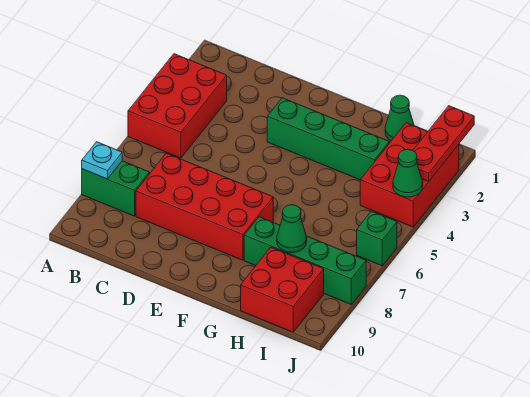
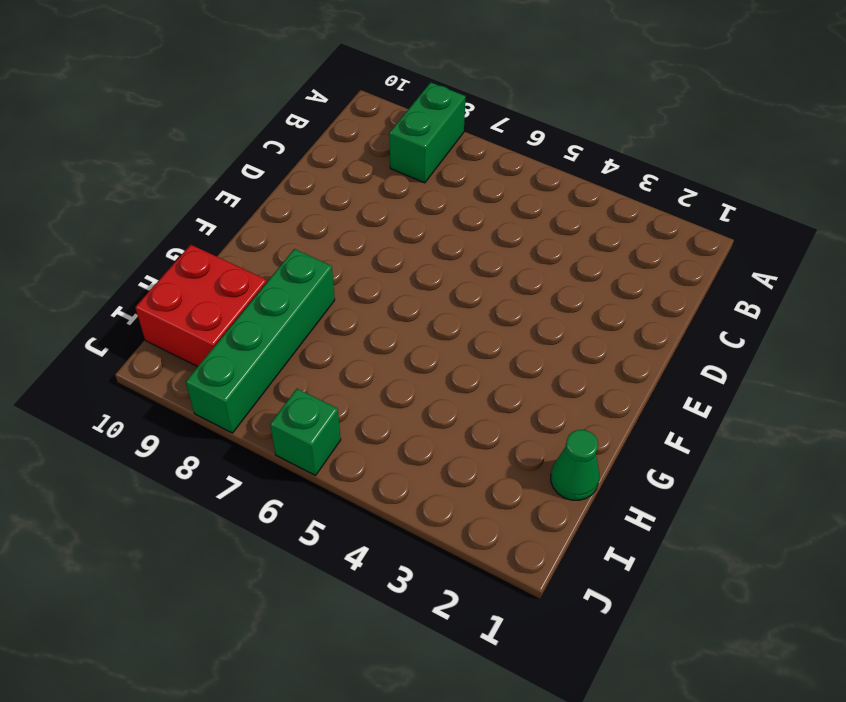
none -> red 2x3 brick [128,54,227,158]
none -> red 2x4 brick [136,153,273,260]
none -> green 1x4 brick [267,98,389,180]

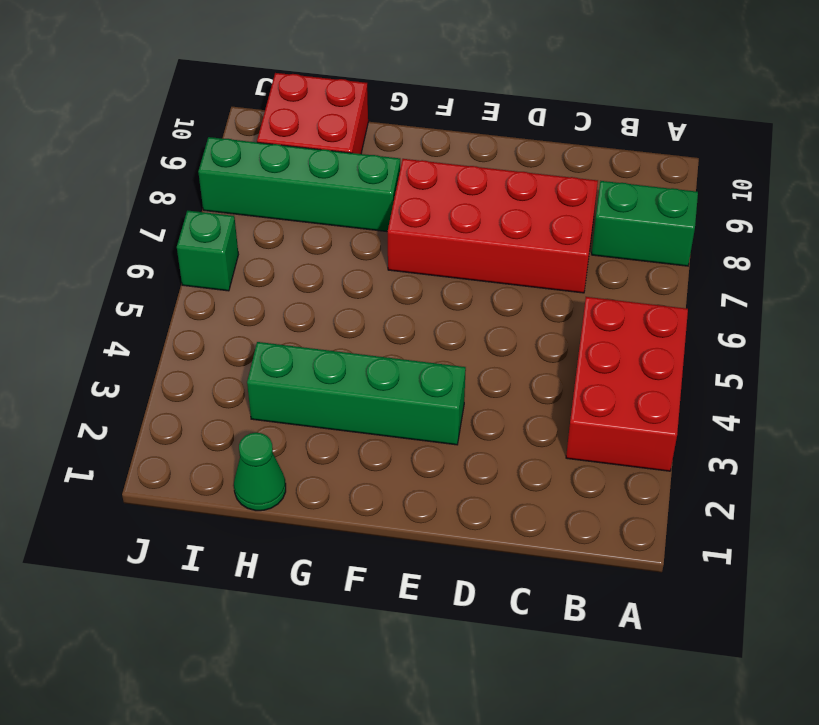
none -> red 2x3 brick [360,123,459,227]
none -> cyan 1x1 plate [82,142,122,179]
none -> green 1x1 cone [277,205,307,252]

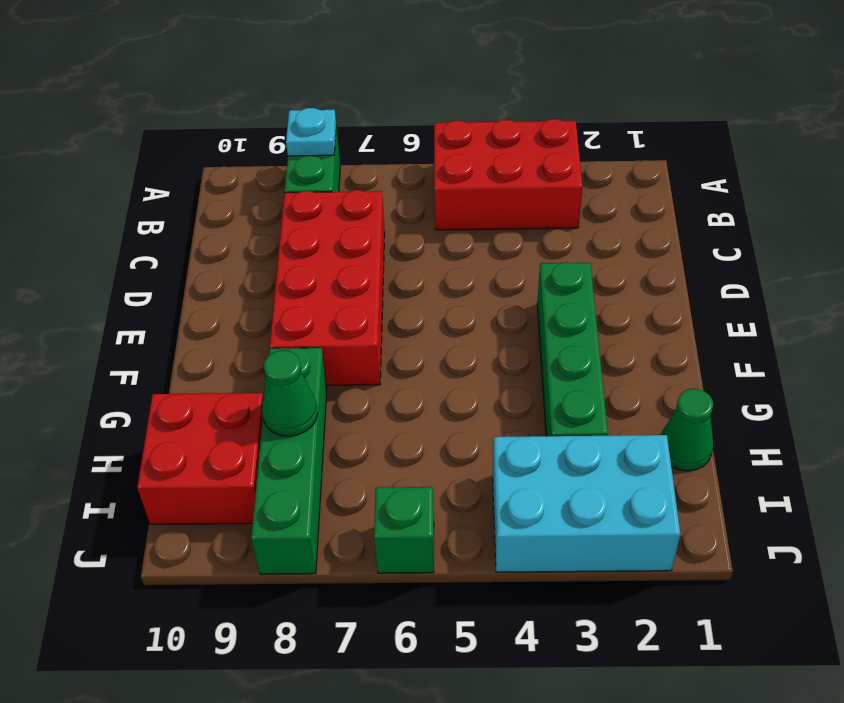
cyan 2x3 brick [493,435,680,572] -> red 2x3 brick [360,123,459,227]
none -> red 1x3 plate [413,106,474,181]
none -> green 1x1 cone [393,149,423,197]

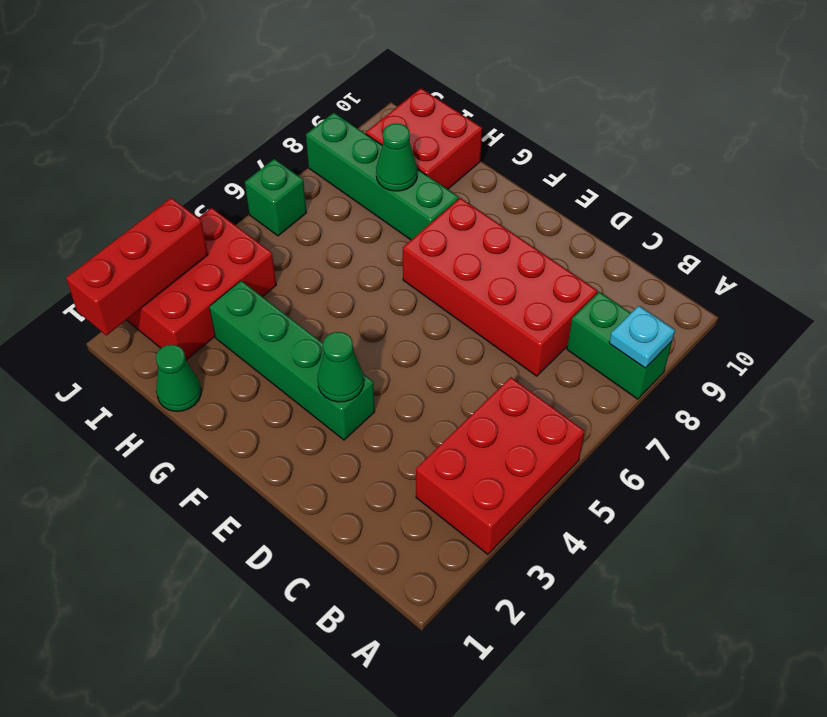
green 1x1 cone [318,332,364,402] -> green 1x1 cone moved to [393,149,423,197]
red 1x3 brick [66,198,208,335] -> red 1x3 plate [413,106,474,181]

